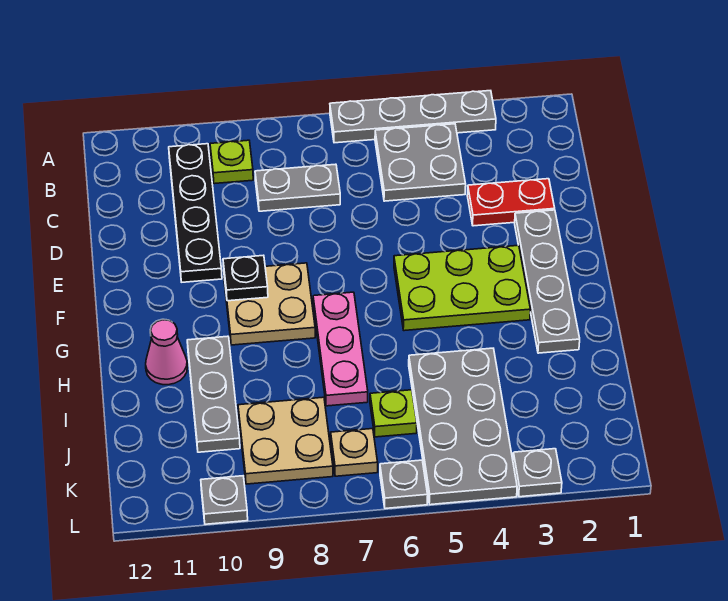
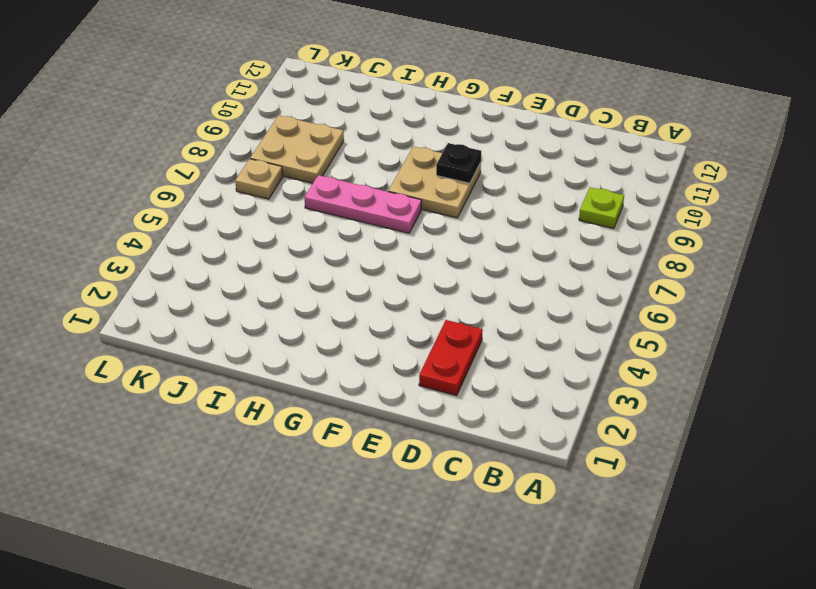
none -> grey 1x4 plate [330,91,496,143]
none -> grey 2x2 plate [375,124,466,201]
none -> black 1x4 plate [169,144,222,282]

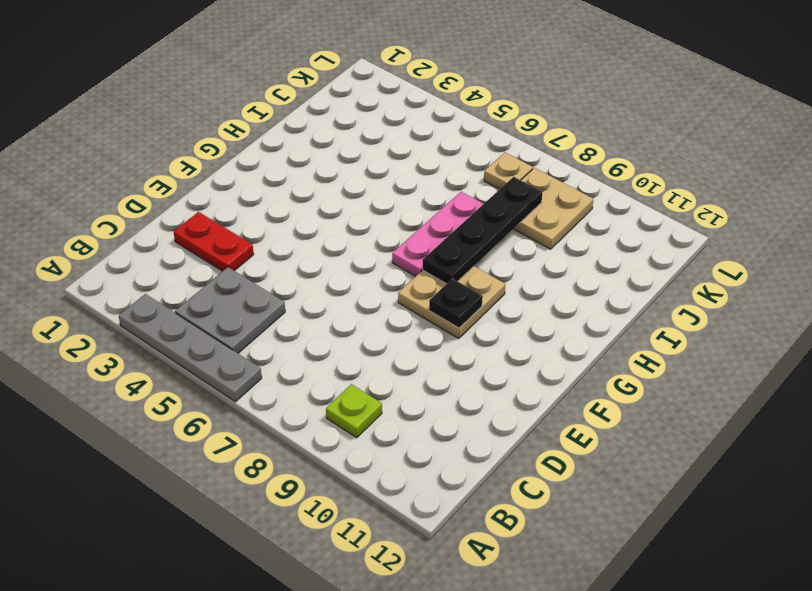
black 1x4 plate [423,177,542,284] -> black 1x4 plate moved to [169,144,222,282]
none -> grey 1x2 plate [255,164,340,211]
none -> grey 1x4 plate [515,210,580,353]
none -> lime 2x3 plate [394,245,530,331]

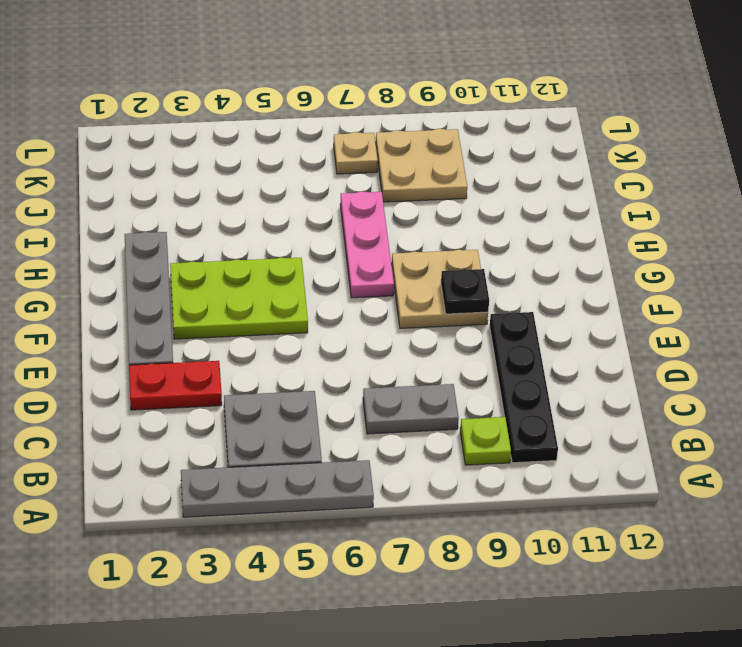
none -> grey 1x3 plate [187,336,240,452]
none -> pink 1x1 cone [146,320,187,385]
none -> grey 2x4 plate [409,348,517,505]

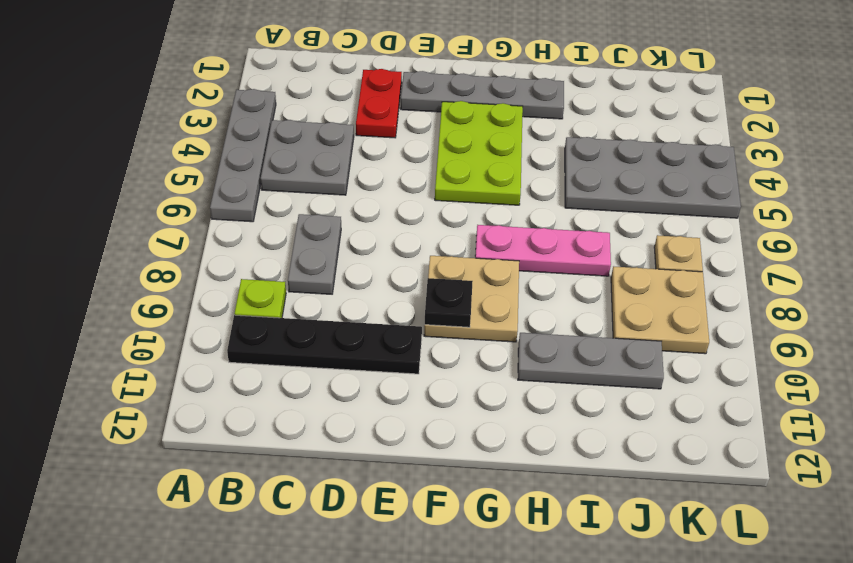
none -> pink 1x1 cone [146,320,187,385]
none -> lime 1x1 plate [370,390,417,437]
none -> grey 1x1 plate [513,449,562,497]

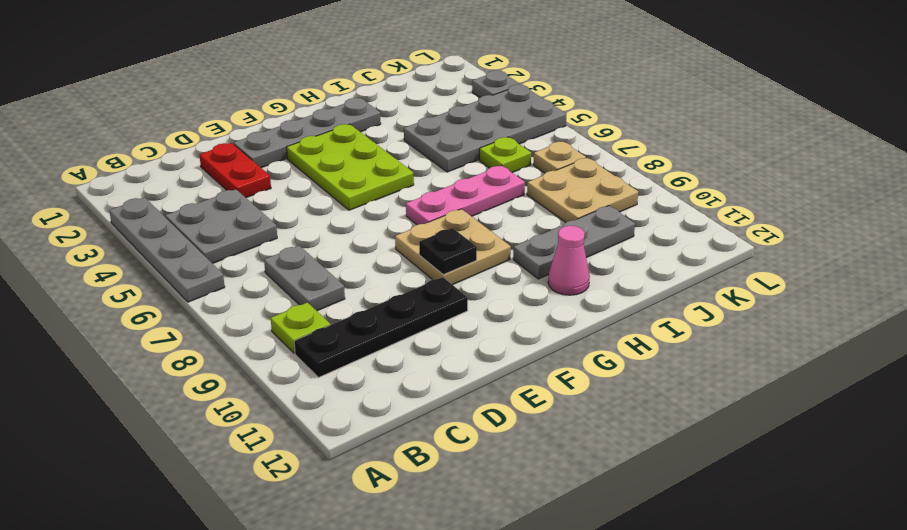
none -> grey 1x1 plate [380,460,428,509]
none -> grey 1x1 plate [201,476,248,524]

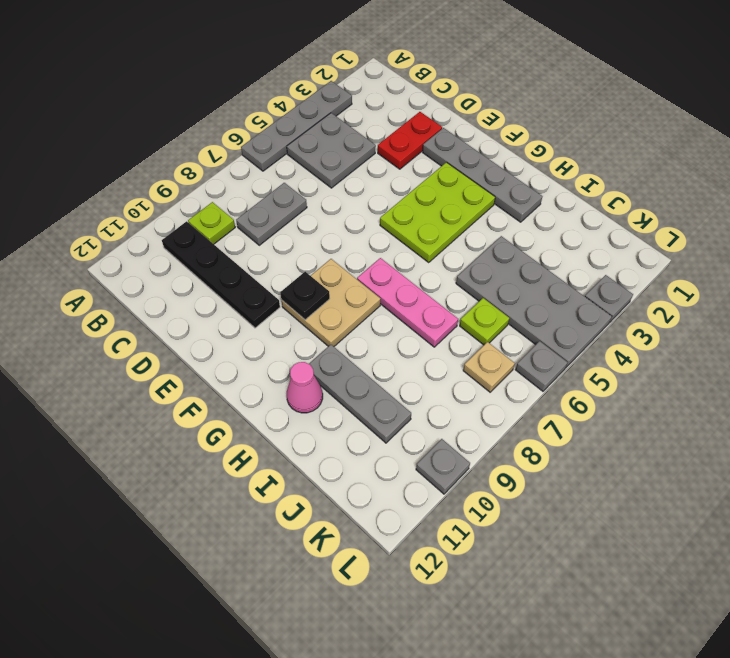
none -> tan 2x2 plate [238,397,333,484]

